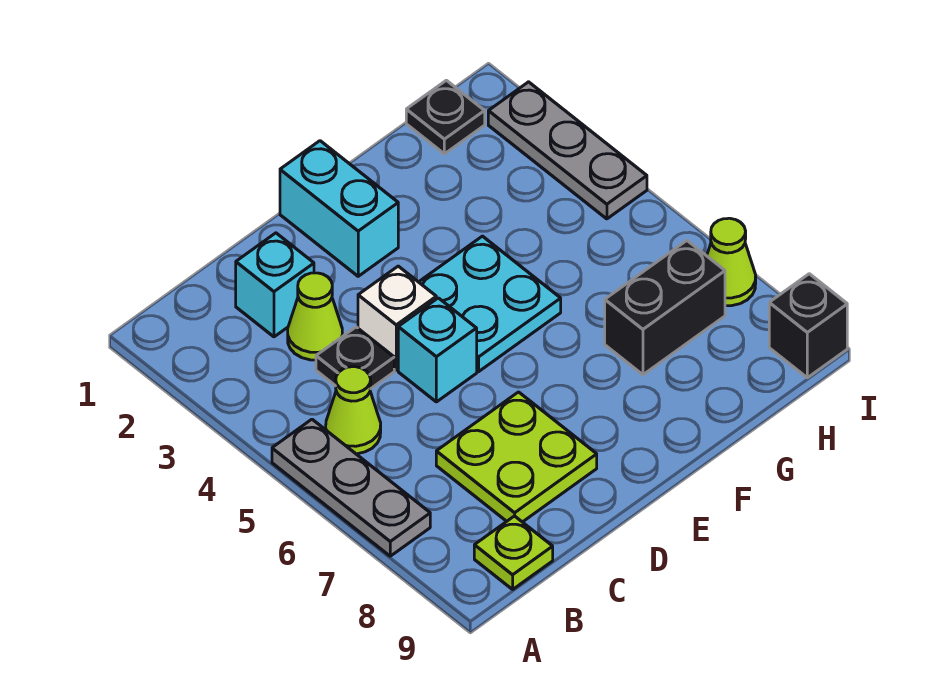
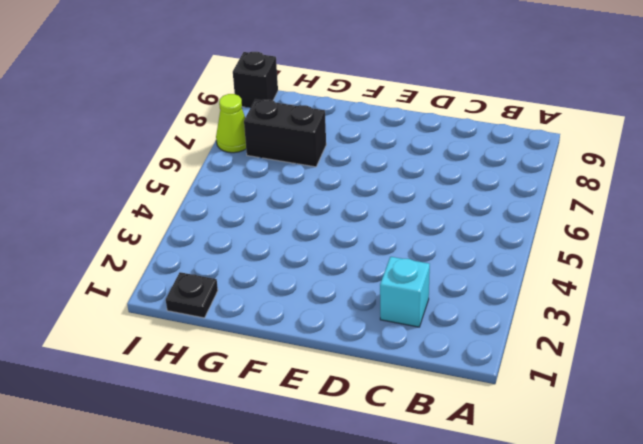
none -> grey 1x3 plate [272,419,430,556]
none -> lime 1x1 cone [326,367,381,454]
none -> lime 1x1 plate [474,516,553,589]

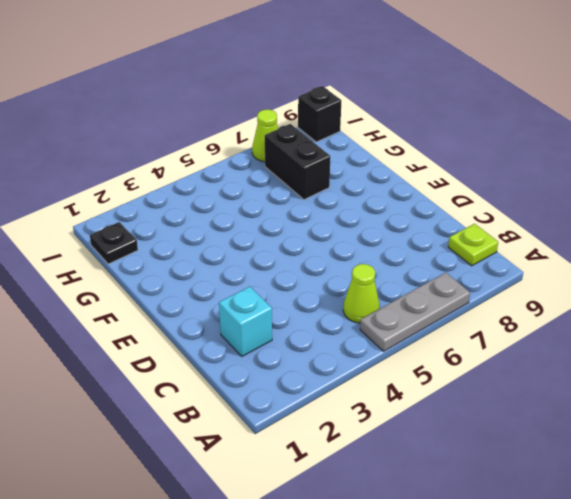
none -> lime 1x1 cone [288,273,342,360]
none -> black 1x1 plate [316,327,394,389]
none -> lime 2x2 plate [436,392,597,522]

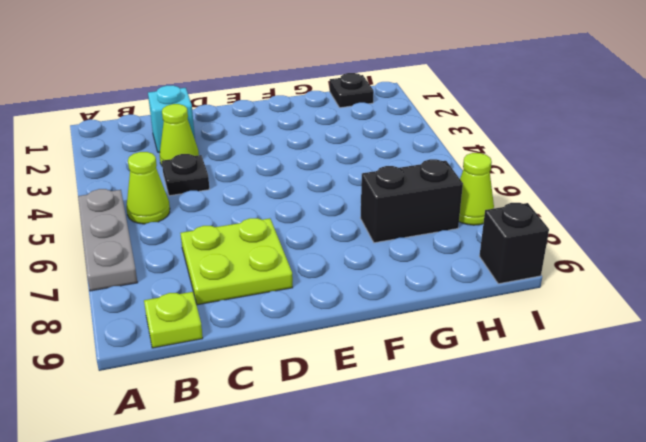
none -> white 1x1 brick [358,266,436,370]
none -> cyan 1x1 brick [398,298,477,402]
none -> cyan 1x2 brick [280,141,398,276]

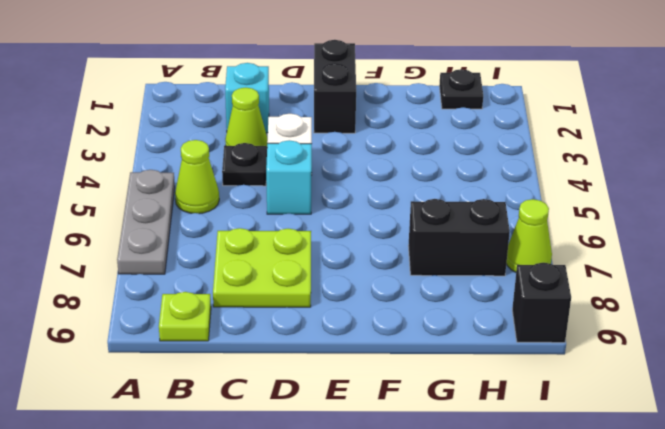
black 1x2 brick [314,40,356,133] -> cyan 1x2 brick [280,141,398,276]
none -> cyan 2x2 plate [419,236,561,372]
none -> grey 1x3 plate [488,82,647,219]

